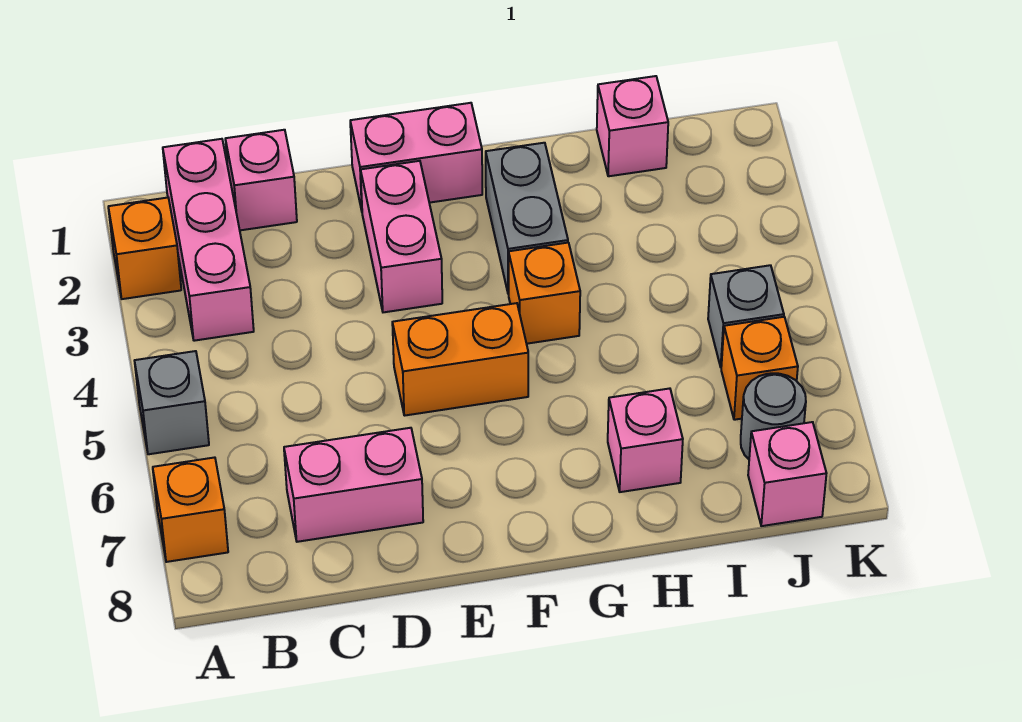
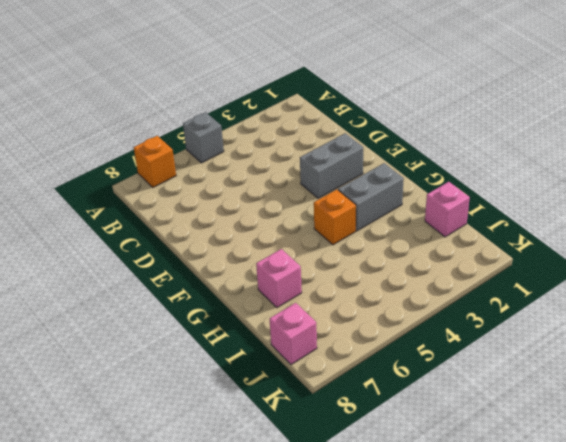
grey 1x2 brick [300,133,363,198] -> pink 1x2 brick [361,161,442,312]
none -> orange 1x1 brick [108,198,181,299]
none -> pink 1x3 brick [163,139,254,341]
none -> pink 1x1 brick [225,130,297,230]

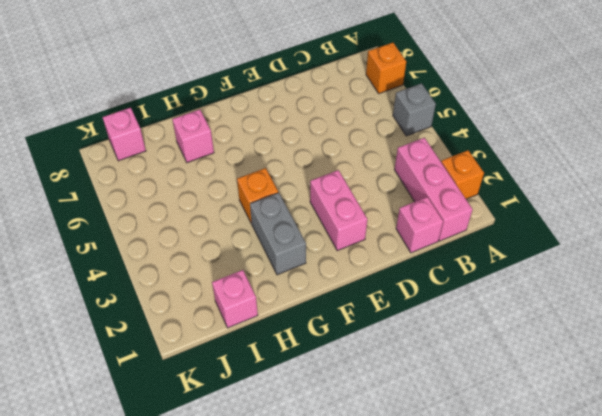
none -> pink 1x2 brick [284,428,423,542]
none -> pink 1x2 brick [350,103,482,211]
none -> orange 1x2 brick [392,303,528,416]

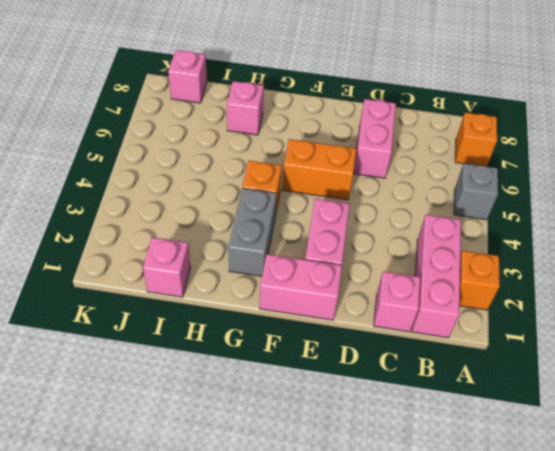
pink 1x2 brick [354,99,396,178] -> pink 1x2 brick turned to [284,428,423,542]
none -> grey 1x1 brick [708,265,784,367]
none -> orange 1x1 brick [721,317,798,420]
none -> grey 1x1 round brick [741,373,806,459]

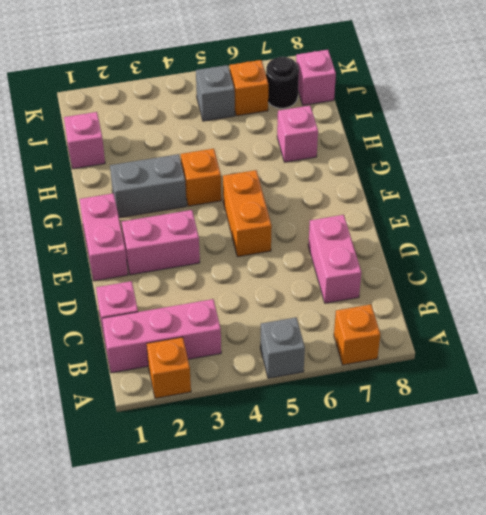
black 1x1 round brick [266,57,299,108] -> grey 1x1 round brick [741,373,806,459]

